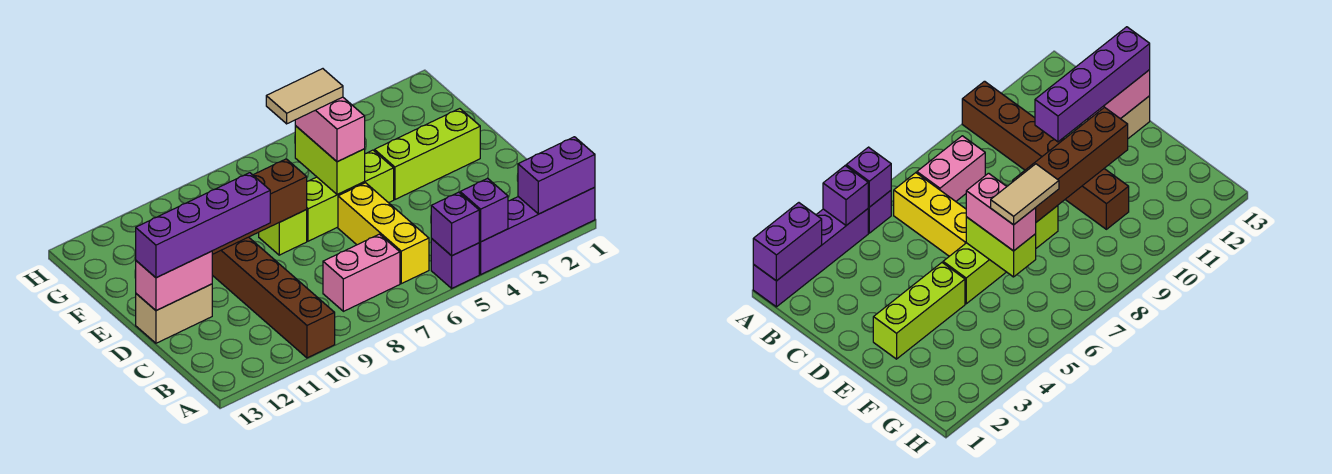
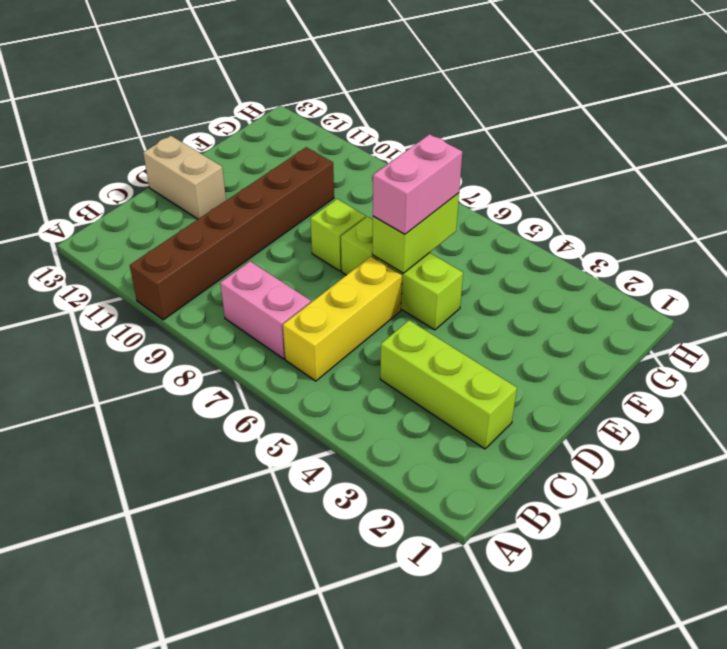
lime 1x3 brick [380,320,517,449] -> lime 1x3 brick moved to [375,109,480,199]
none -> purple 1x4 brick [479,187,595,274]
none -> purple 1x1 brick [431,238,479,288]
none -> purple 1x2 brick [518,137,595,214]

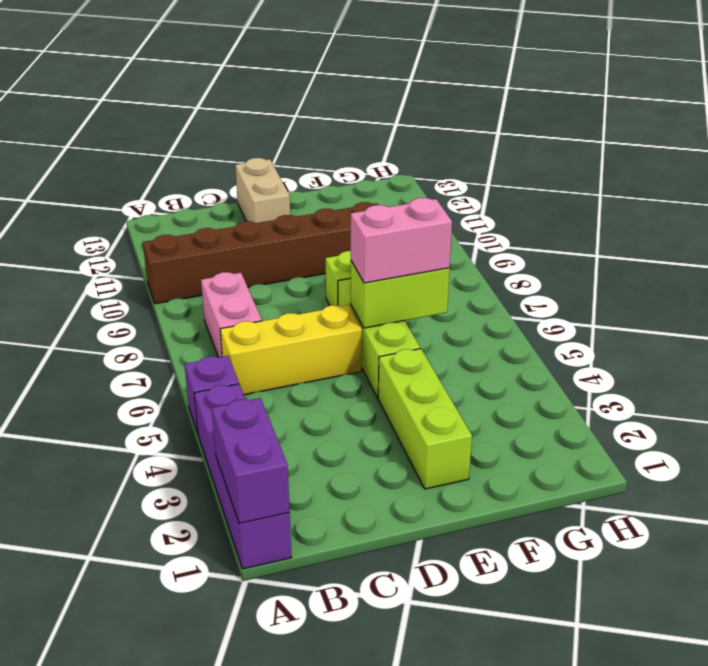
none -> purple 1x1 brick [460,178,508,242]
none -> purple 1x1 brick [431,192,479,256]
none -> pink 1x2 brick [136,251,212,311]

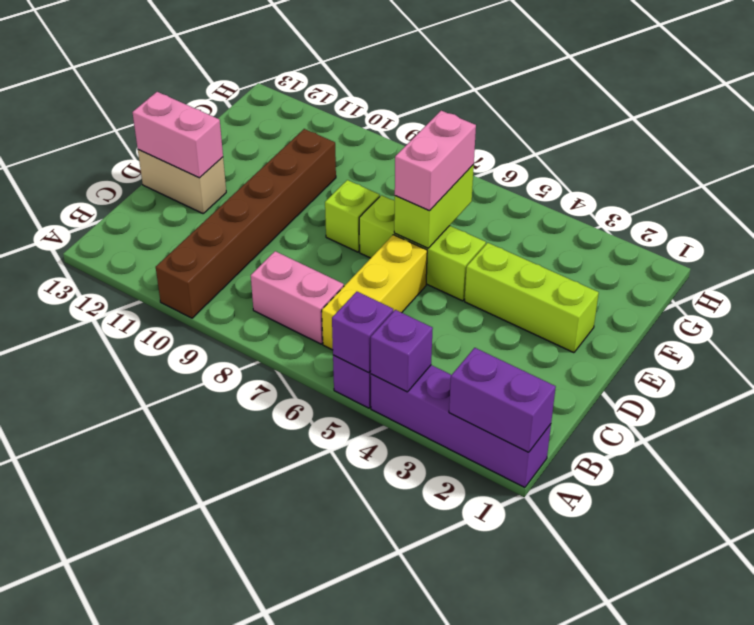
none -> brown 1x4 brick [212,159,307,254]
none -> purple 1x4 brick [136,173,270,278]
none -> tan 1x2 tile [266,69,343,124]

